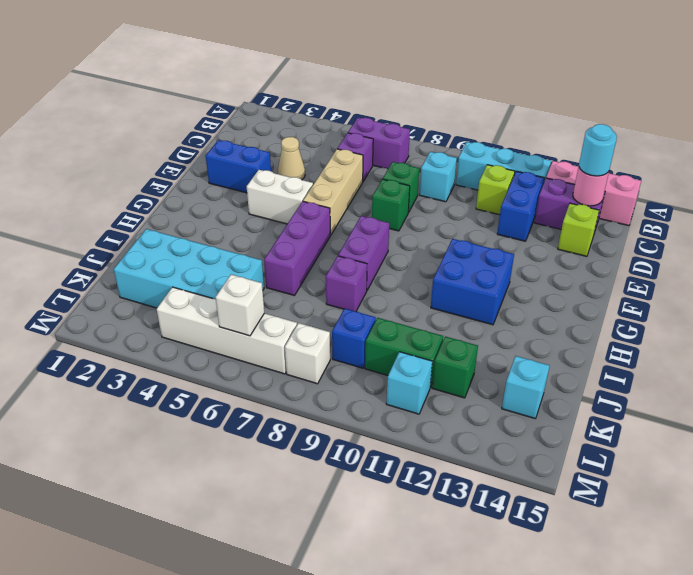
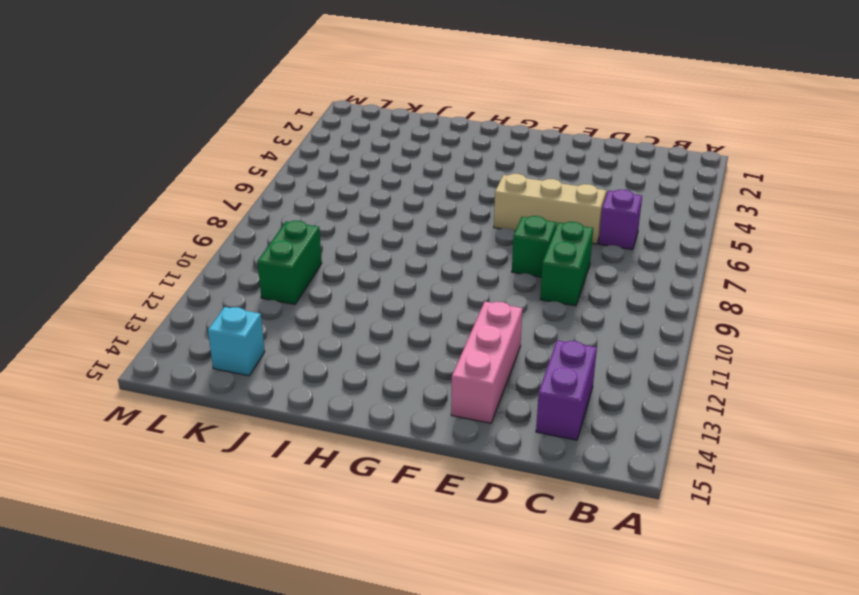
green 1x2 brick [540,222,593,306] -> green 1x1 brick [383,162,419,212]
pink 1x3 brick [451,302,523,423] -> pink 1x3 brick moved to [546,161,641,226]
none -> purple 1x2 brick [348,118,410,169]
none -> cyan 1x3 brick [456,142,551,190]
none -> cyan 1x1 brick [419,152,457,202]
none -> lime 1x1 brick [476,165,515,215]

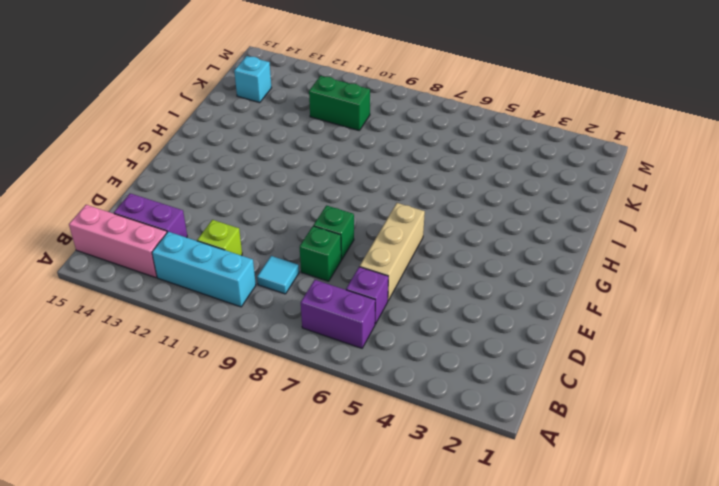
cyan 1x1 tile [257,256,299,294] -> cyan 1x1 brick [419,152,457,202]
none -> blue 1x2 brick [497,171,544,241]
none -> tan 1x1 cone [278,137,305,180]
none -> lime 1x1 brick [558,203,599,256]
none -> blue 1x2 brick [206,140,271,193]

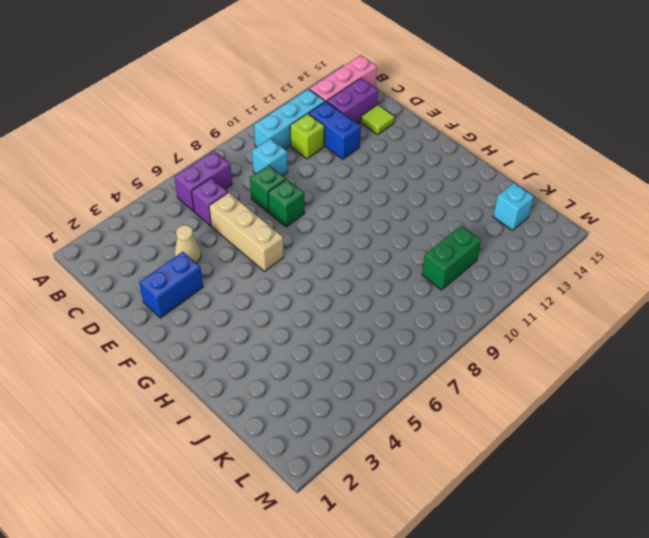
lime 1x1 tile [361,105,395,135] -> lime 1x1 brick [558,203,599,256]
none -> white 1x2 brick [247,170,313,224]
none -> purple 1x3 brick [264,201,330,296]
none -> purple 1x2 brick [338,216,389,290]
none -> blue 2x2 brick [431,239,514,325]

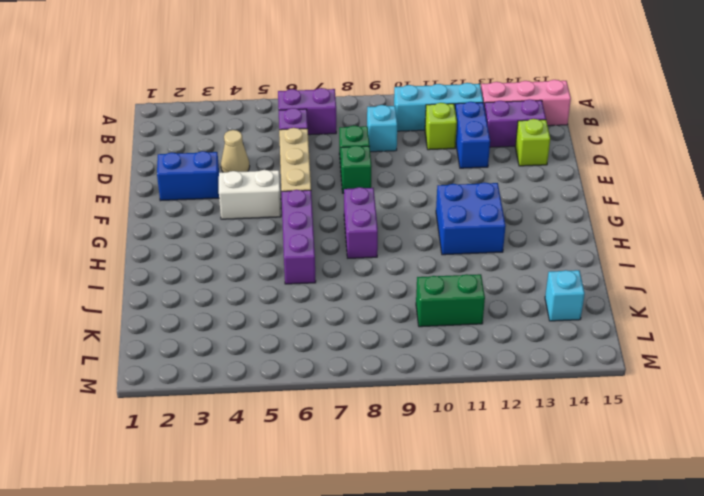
none -> purple 1x1 brick [326,256,367,312]
none -> cyan 2x4 brick [114,229,264,308]
none -> blue 1x1 brick [332,309,376,368]
none -> green 1x1 brick [432,336,478,398]

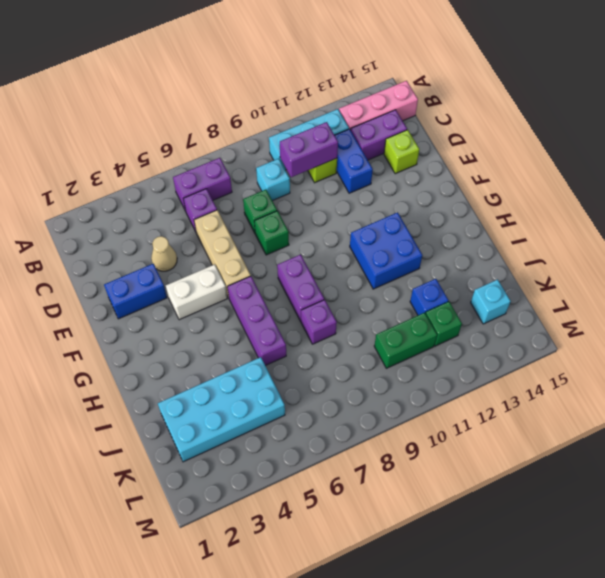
purple 1x2 brick [280,122,338,177] -> none
blue 1x1 brick [410,279,448,315] -> blue 1x1 brick moved to [332,309,376,368]
none -> white 1x4 brick [157,287,297,374]
none -> white 1x1 brick [285,323,330,384]
none -> cyan 1x1 brick [386,352,432,414]
none -> pink 1x1 round brick [573,166,609,206]

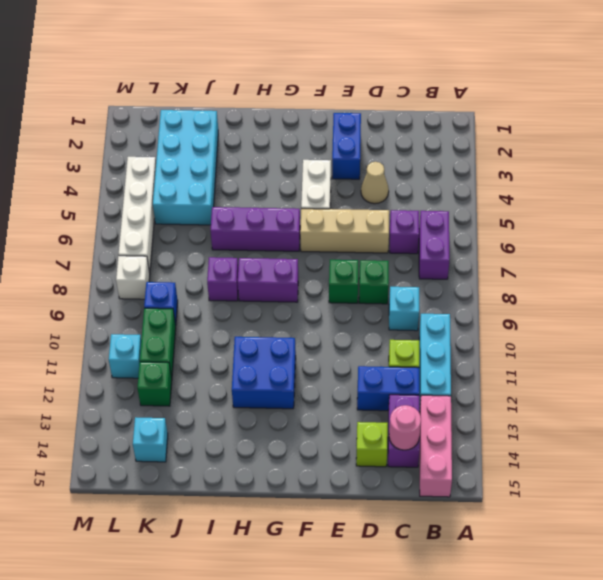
none -> white 1x1 brick [216,275,264,336]
none -> cyan 1x1 round brick [579,124,617,176]

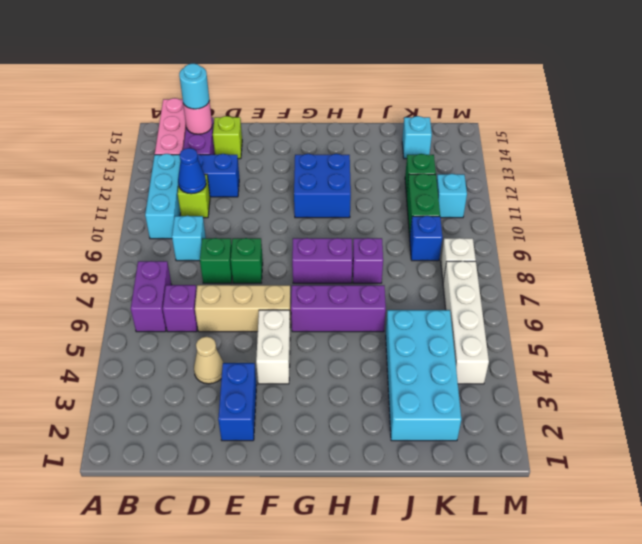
blue 1x1 cone [178,148,206,194] -> none
none -> white 1x1 brick [216,275,264,336]

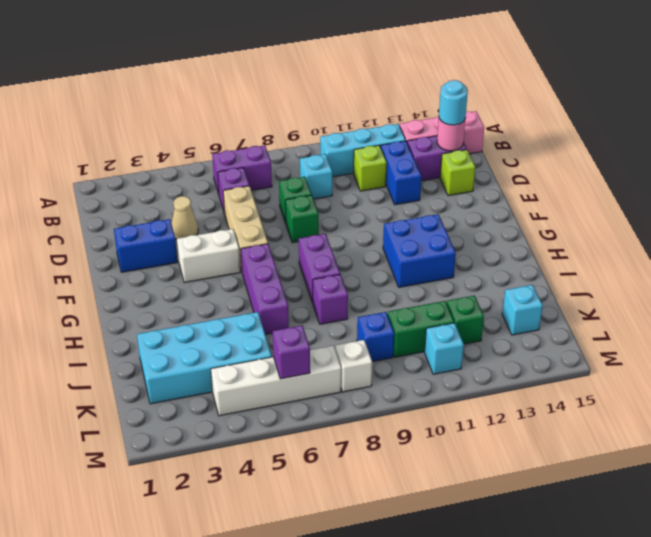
purple 1x1 brick [273,326,310,379] -> white 1x1 brick [216,275,264,336]

